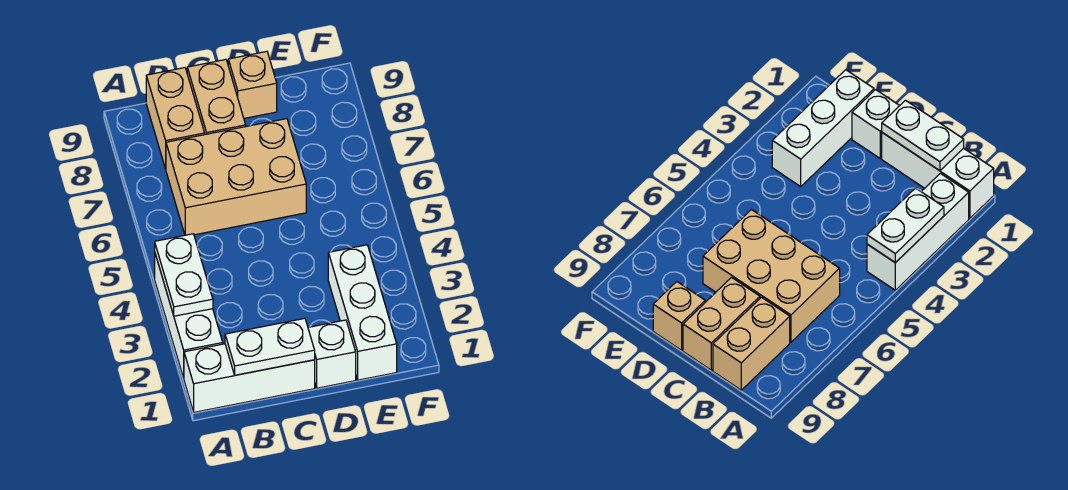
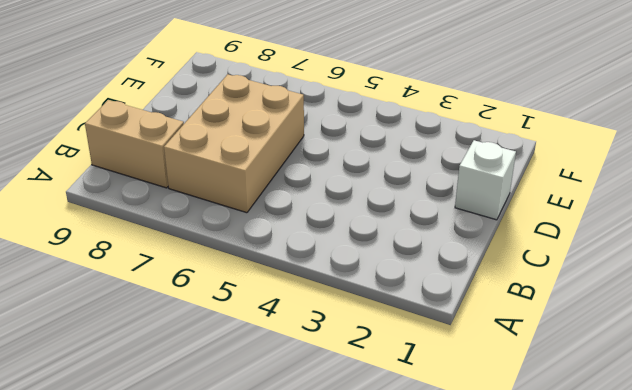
none -> white 1x3 brick [184,344,315,412]
none -> white 1x3 brick [155,254,223,378]

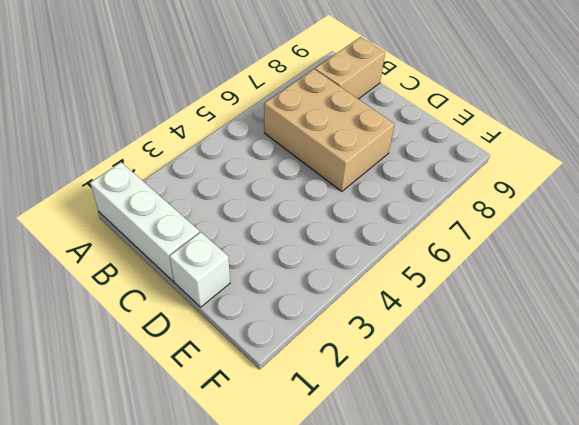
none -> white 1x3 brick [155,254,223,378]
none -> tan 1x2 brick [187,60,246,135]

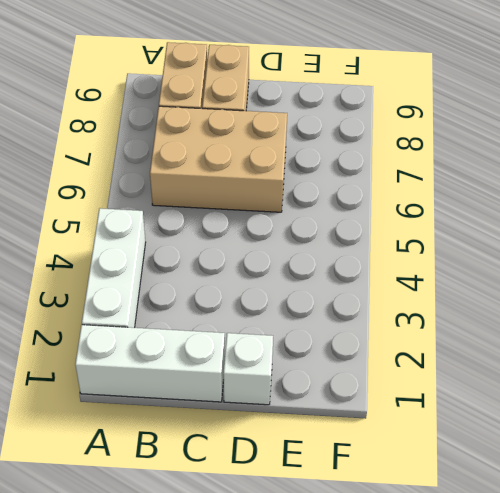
none -> tan 1x1 brick [228,51,277,118]
none -> white 1x3 brick [328,245,397,380]

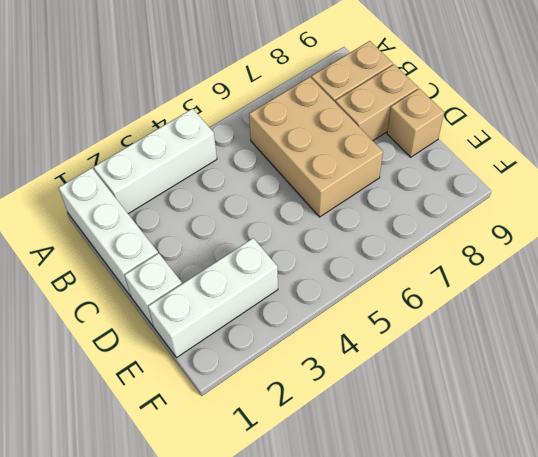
none -> white 1x2 plate [155,234,213,316]
none -> white 1x2 plate [225,318,315,375]

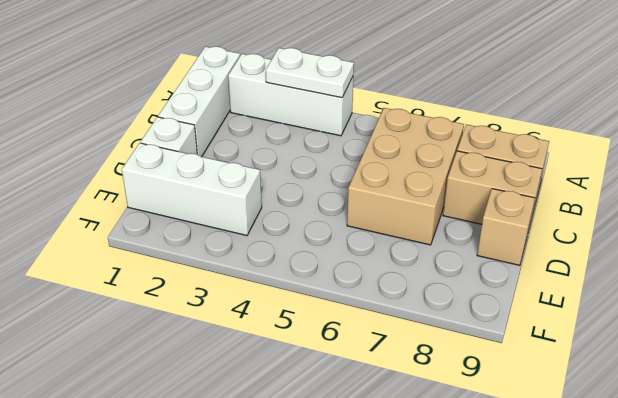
none -> white 1x2 plate [225,318,315,375]

